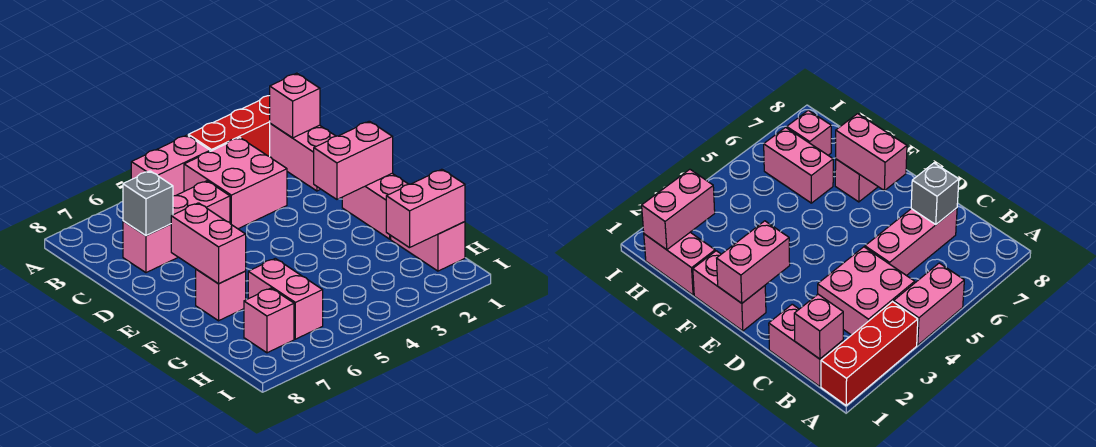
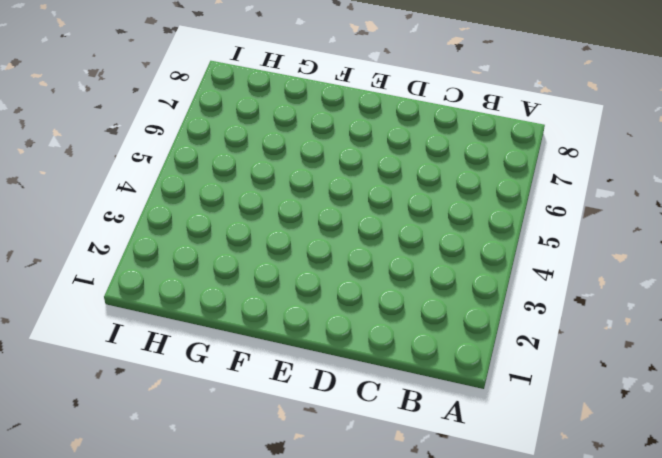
none -> red 1x3 brick [188,96,270,156]
none -> pink 1x2 brick [131,135,210,196]
none -> pink 1x2 brick [270,123,335,191]

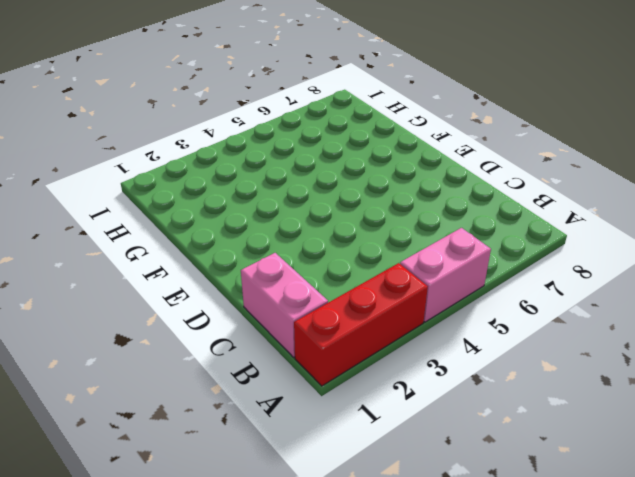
none -> pink 2x2 brick [184,138,287,229]
none -> pink 1x3 brick [123,181,230,273]
none -> pink 1x2 brick [342,174,408,239]

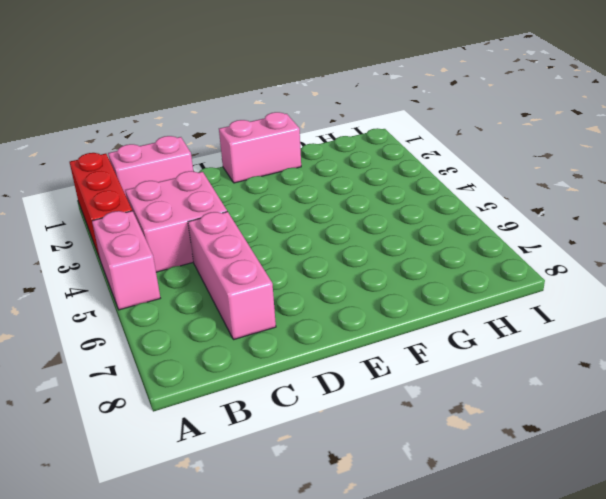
none -> pink 1x1 brick [196,269,246,321]
none -> pink 1x2 brick [391,222,465,271]
none -> pink 1x2 brick [248,258,323,339]

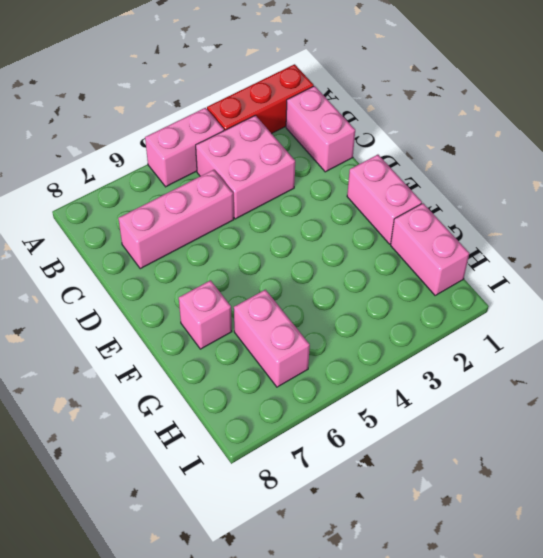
none -> pink 1x1 brick [244,288,294,353]
none -> pink 1x1 brick [270,73,320,138]
none -> grey 1x1 brick [123,171,173,236]

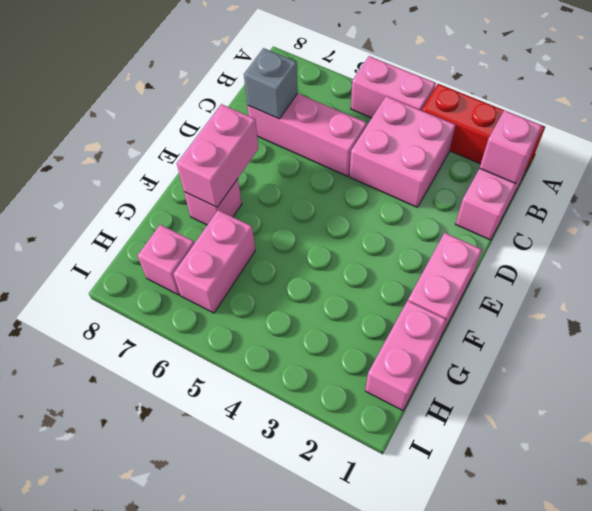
none -> pink 1x2 brick [314,121,393,199]
none -> pink 1x2 brick [386,169,465,248]

